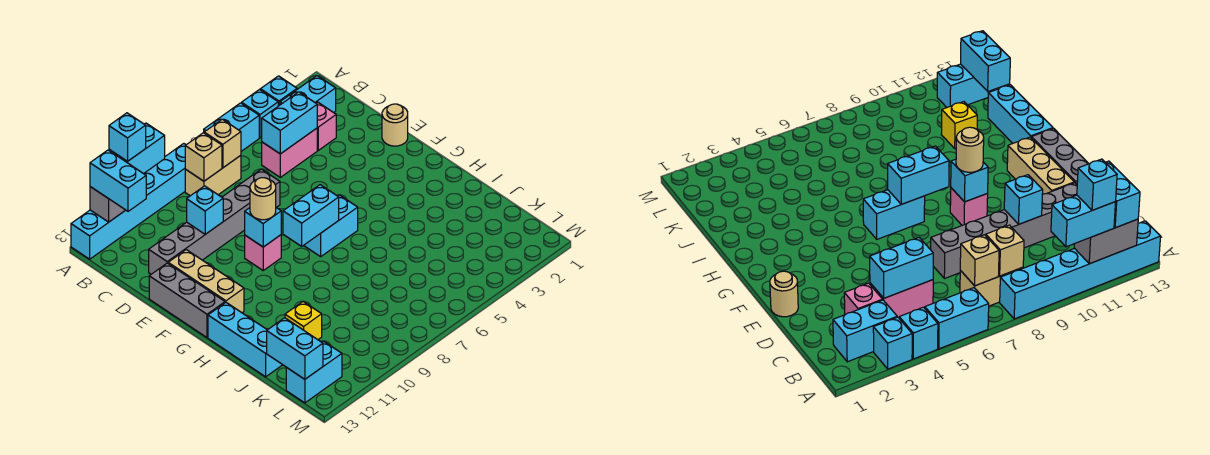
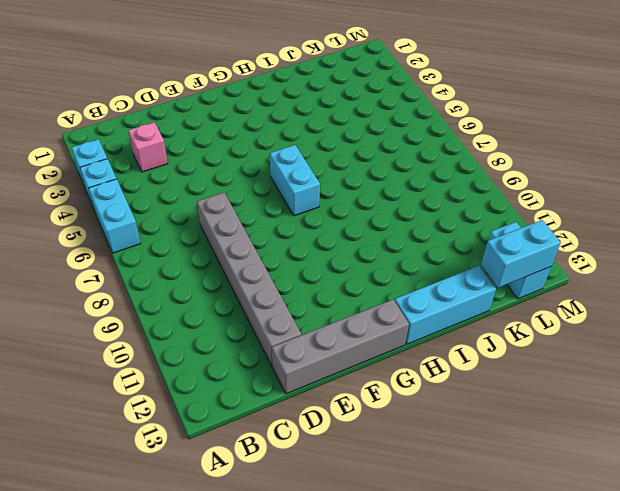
grey 1x4 brick [272,299,409,394] -> grey 1x3 brick [149,263,225,338]
none -> cyan 1x6 brick [71,144,186,259]
none -> cyan 1x2 brick [280,76,336,113]
none -> tan 1x2 brick [185,155,241,196]

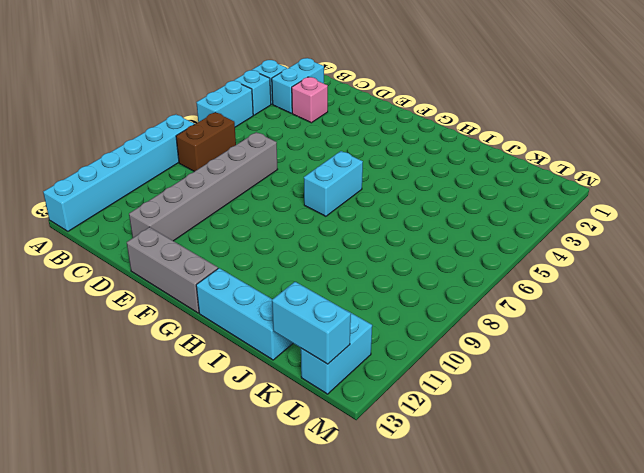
brown 1x2 brick [176,112,236,172] -> tan 1x2 brick [185,155,241,196]
none -> pink 1x2 brick [262,128,317,177]
none -> tan 1x1 round brick [382,104,408,146]
none -> tan 1x3 brick [168,250,244,313]

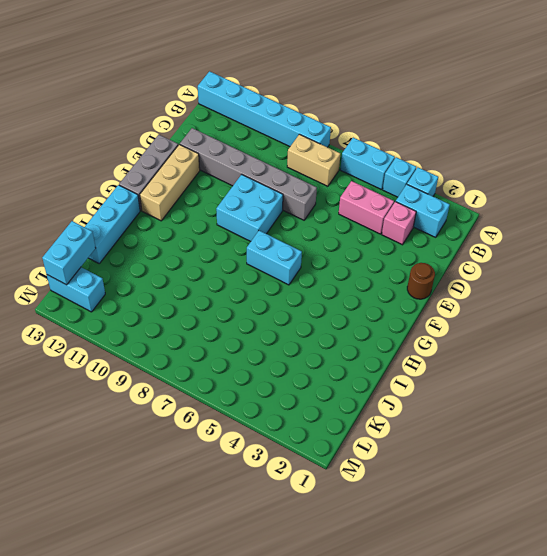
brown 1x1 round brick [407,263,435,299] -> tan 1x1 round brick [382,104,408,146]
cyan 2x2 brick [216,174,283,241] -> pink 1x1 brick [245,235,281,270]
none -> yellow 1x1 brick [285,302,322,340]
none -> grey 1x2 brick [90,173,146,222]
none -> tan 1x1 brick [204,119,241,168]

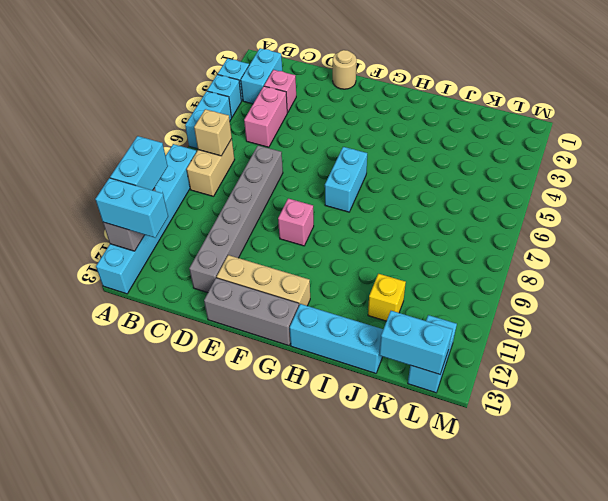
none -> tan 1x1 brick [185,133,222,181]
none -> cyan 1x2 brick [262,92,317,154]
none -> cyan 1x1 brick [187,186,223,234]

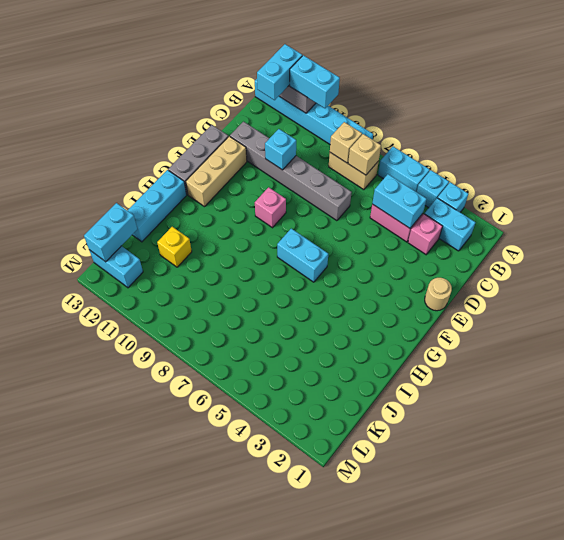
none -> cyan 1x1 brick [245,208,281,247]
none -> cyan 1x2 brick [283,185,339,246]
none -> tan 1x1 round brick [250,178,276,220]

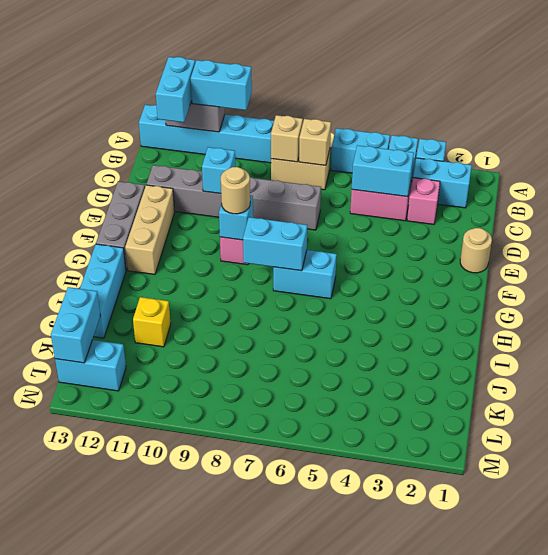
none -> cyan 1x1 brick [109,113,146,161]

